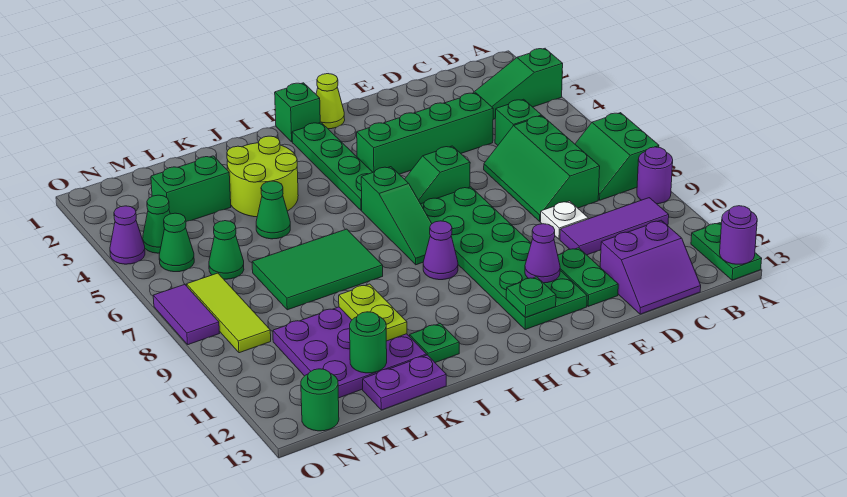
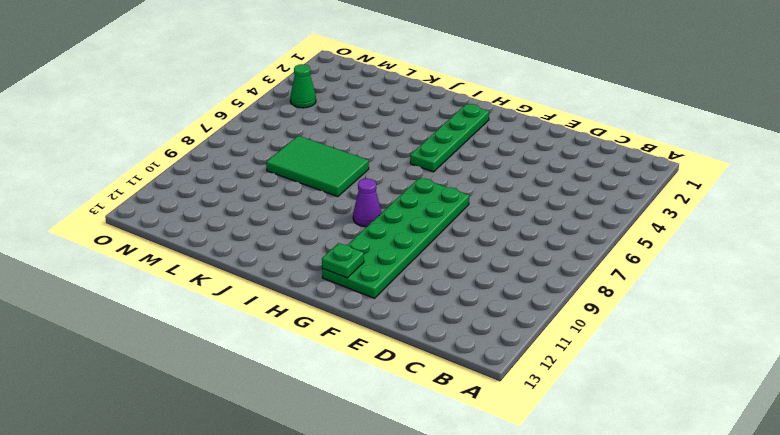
none -> green 1x3 slope [473,49,563,120]
none -> green 2x2 slope [575,113,659,200]
none -> purple 1x1 round brick [637,147,673,204]
none -> green 1x2 plate [691,223,762,280]

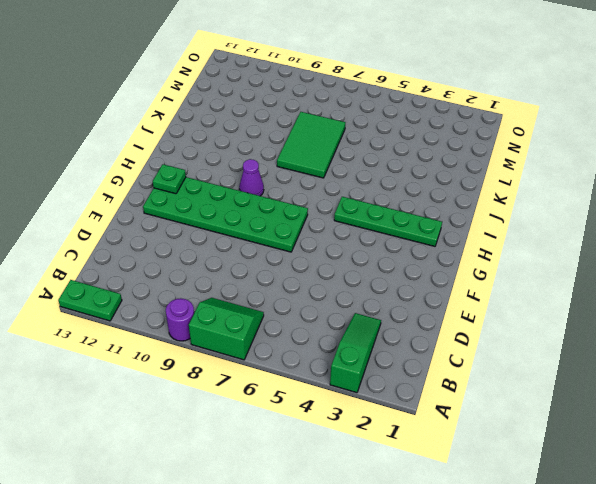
none -> purple 1x3 tile [560,198,669,255]
none -> green 1x1 brick [495,99,542,145]
none -> green 2x3 slope [484,116,600,221]
none -> purple 2x2 slope [600,220,701,314]

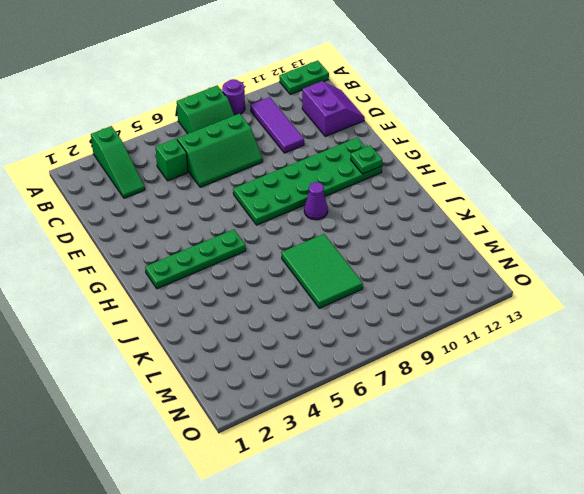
none -> green 1x4 brick [357,93,493,174]
none -> white 1x1 plate [540,201,588,239]
none -> green 1x2 plate [558,248,618,306]
none -> green 1x2 slope [405,146,470,204]

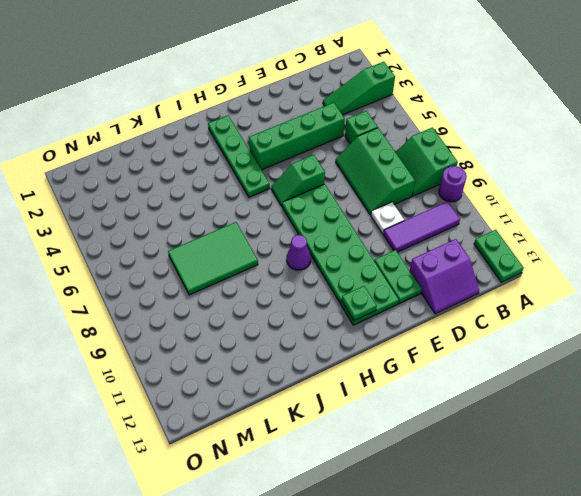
none -> lime 1x1 cone [316,74,345,129]
none -> green 1x1 brick [275,83,320,142]
none -> green 1x3 slope [361,167,432,265]
none -> lime 2x2 round brick [227,136,298,217]

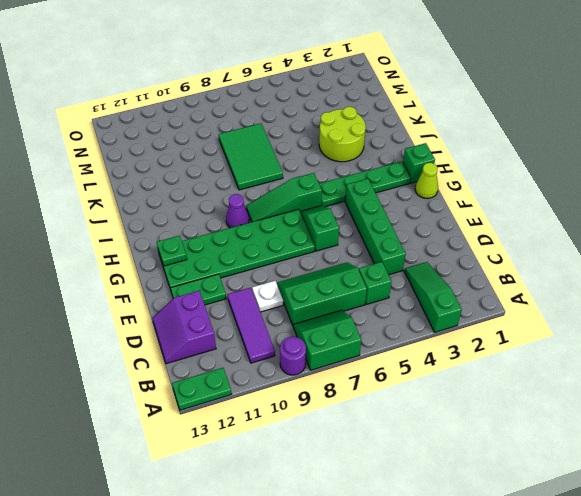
none -> green 1x1 plate [409,323,459,363]
none -> green 1x1 cone [256,181,290,239]
none -> purple 3x3 plate [273,307,427,398]
none -> purple 1x2 plate [363,355,446,410]

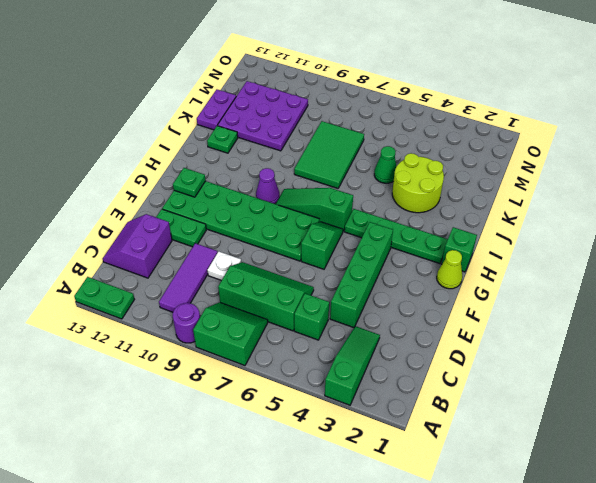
none -> green 1x2 brick [151,156,231,222]
none -> green 1x1 cone [209,221,244,279]
none -> green 1x1 cone [143,195,170,253]
none -> green 1x1 cone [159,213,194,272]

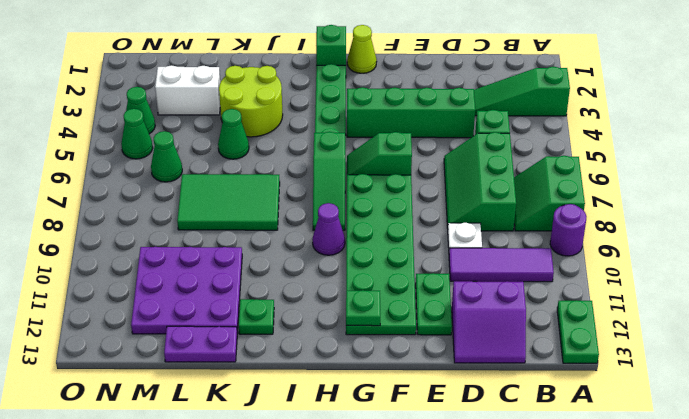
white 1x2 brick [155,65,220,115] -> green 1x2 brick [151,156,231,222]
none -> lime 1x3 tile [187,273,271,353]
none -> green 1x1 round brick [301,369,339,431]
none -> purple 1x1 cone [110,206,145,264]
none -> purple 1x2 tile [153,285,219,345]

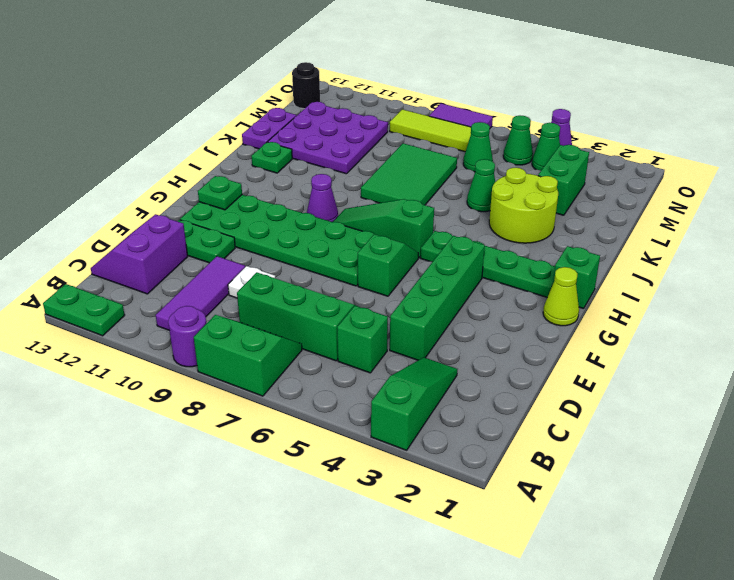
black 1x1 round brick [292,62,320,109] -> green 1x1 round brick [301,369,339,431]
none -> purple 1x1 round brick [720,206,757,264]
none -> purple 1x1 cone [525,224,560,283]
none -> lime 1x2 plate [339,284,407,341]
none -> green 1x1 round brick [350,312,387,373]

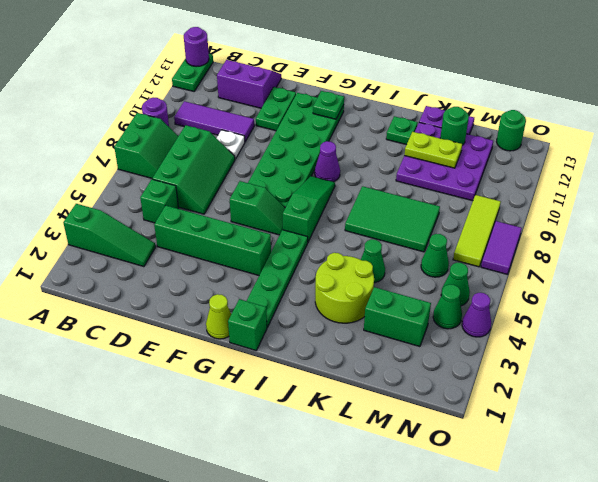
lime 1x2 plate [404,132,462,168] -> lime 1x2 plate turned to [339,284,407,341]
none -> purple 1x1 cone [525,224,560,283]

